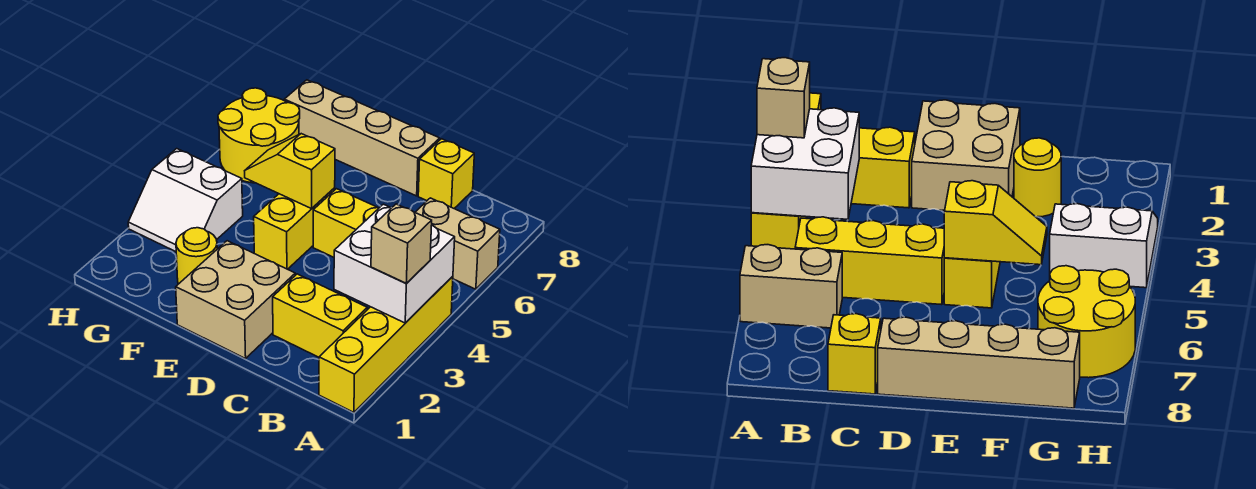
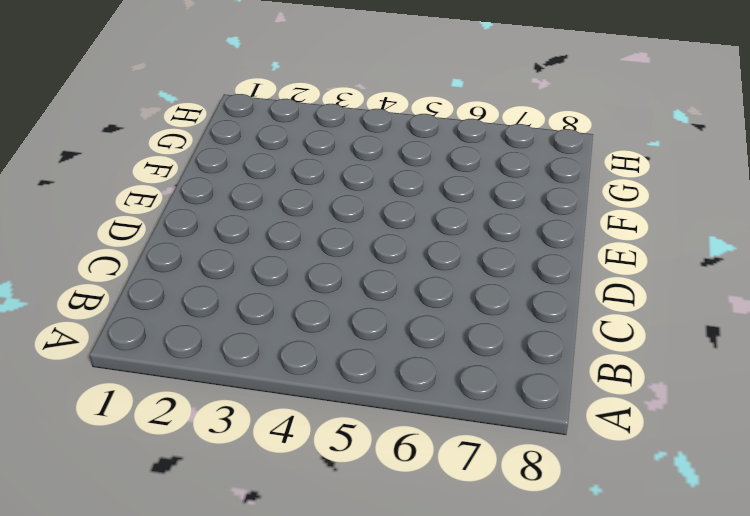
none -> yellow 1x4 brick [319,276,453,412]
none -> tan 1x2 brick [415,198,500,289]
none -> yellow 1x2 brick [273,274,367,357]

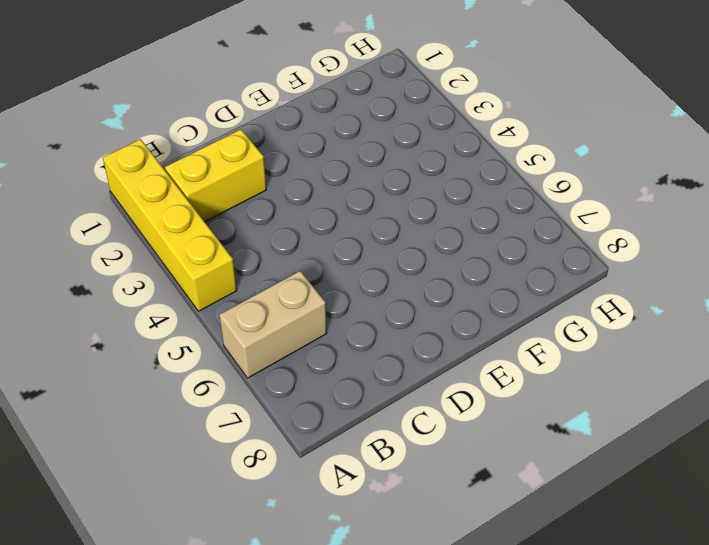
none -> yellow 1x3 brick [313,189,379,257]
none -> yellow 1x1 brick [418,139,474,208]
none -> tan 2x2 brick [176,241,295,359]

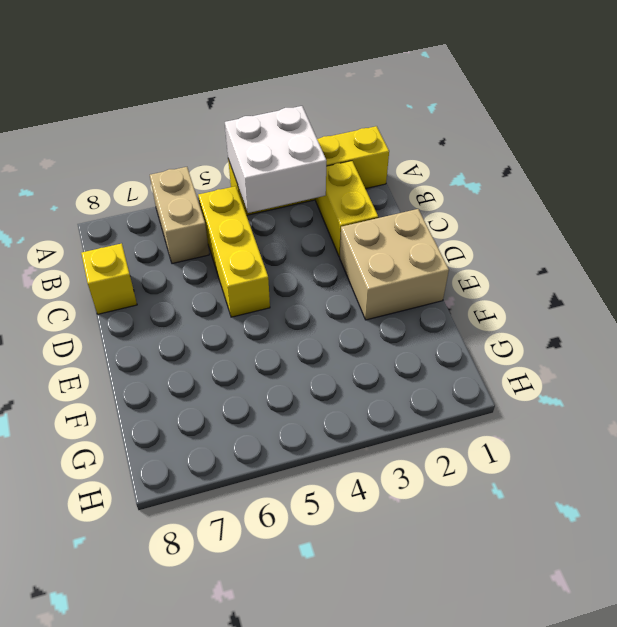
none -> tan 1x4 brick [284,80,440,196]
none -> yellow 1x2 brick [254,188,335,269]
none -> yellow 1x1 round brick [176,228,217,284]

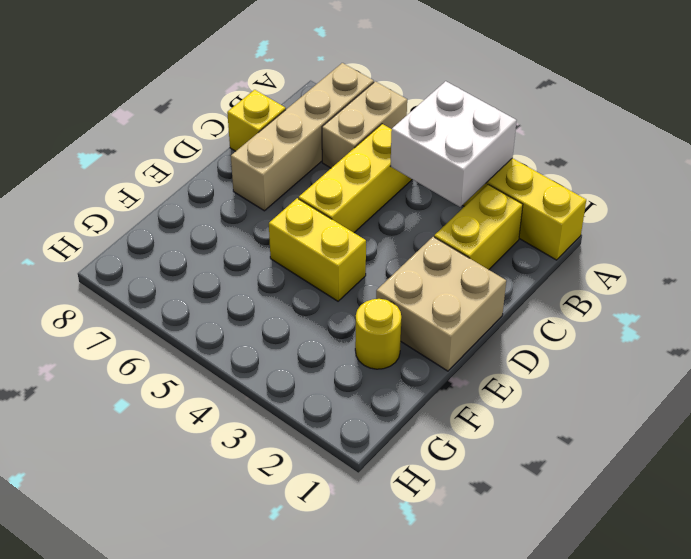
tan 1x4 brick [231,63,374,211] -> tan 1x4 brick moved to [284,80,440,196]
none -> white 2x2 slope [128,149,243,252]
none -> yellow 2x2 round brick [218,88,300,183]
none -> yellow 1x2 slope [245,134,335,209]

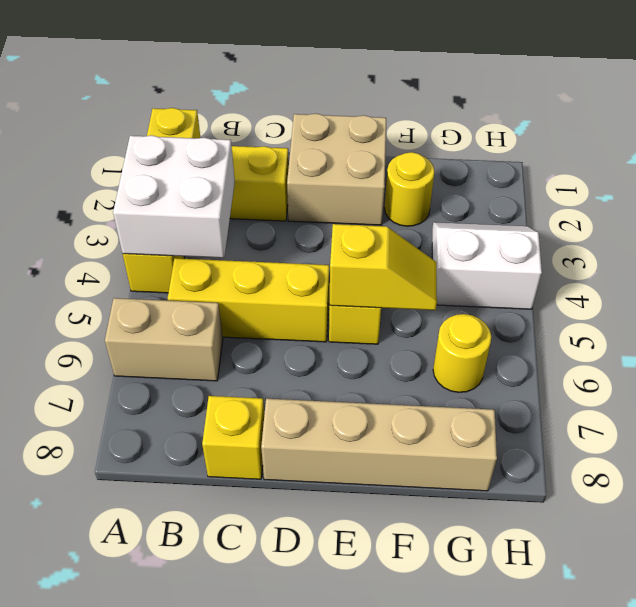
yellow 1x1 round brick [433,314,491,392] -> yellow 2x2 round brick [218,88,300,183]
none -> tan 1x1 brick [371,204,432,283]

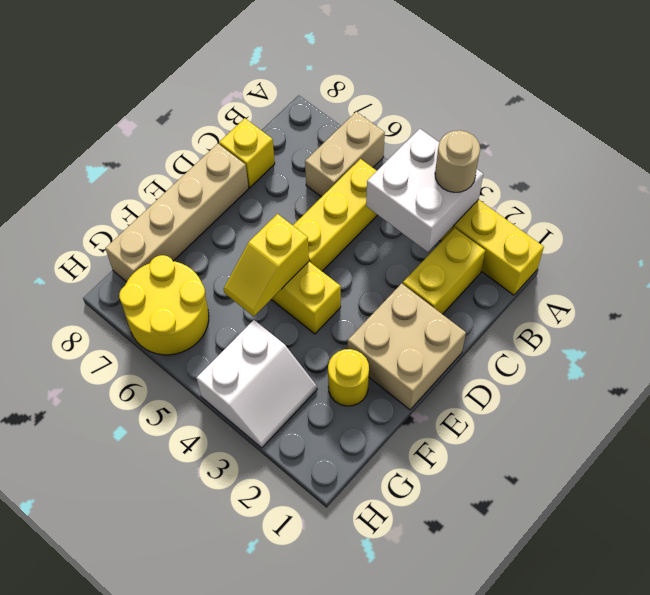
tan 1x1 round brick [435,130,480,192] -> tan 1x1 brick [371,204,432,283]

